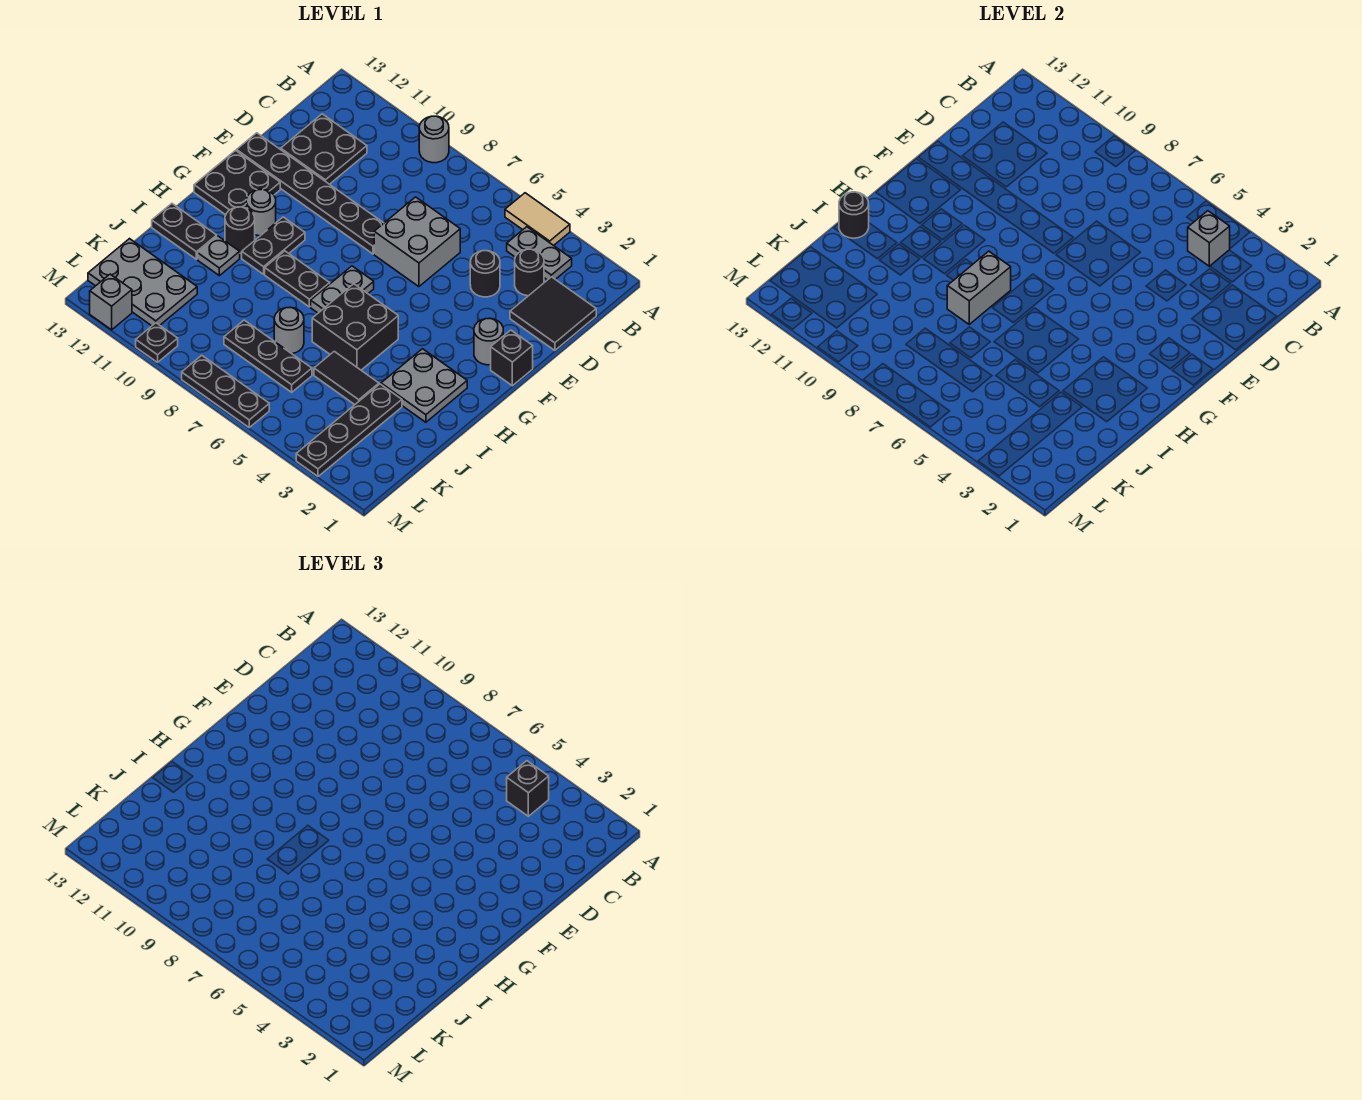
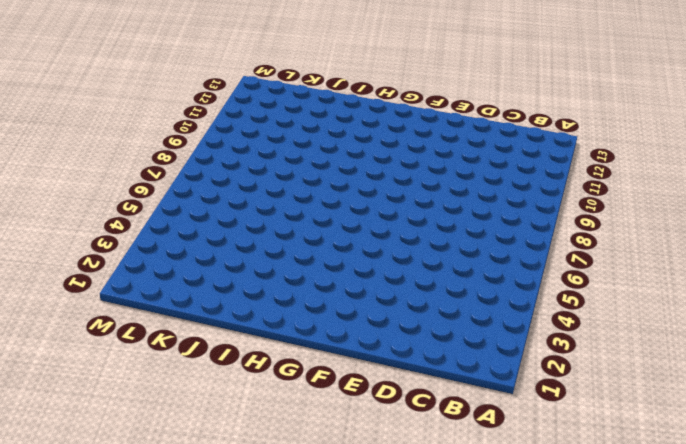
none -> tan 1x2 tile [505,193,570,245]
none -> grey 1x1 round brick [419,116,449,163]
none -> grey 1x2 plate [507,227,572,280]
none -> black 2x2 tile [510,277,596,350]

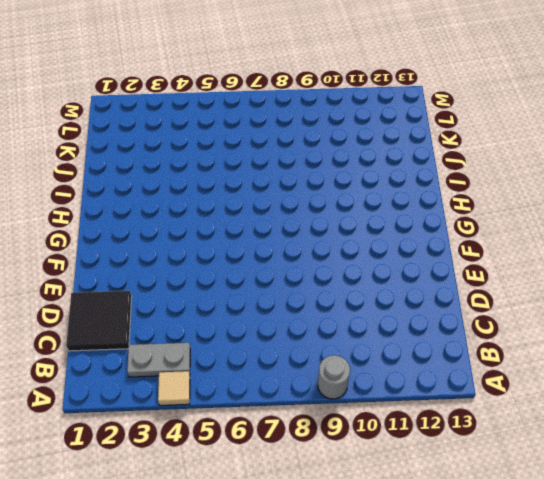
tan 1x1 tile [158,371,190,405] -> tan 1x2 tile [505,193,570,245]
none -> black 1x1 round brick [515,249,544,296]
none -> black 2x2 plate [281,114,367,184]
none -> black 1x1 round brick [470,251,500,297]
none -> grey 2x2 brick [374,197,460,287]

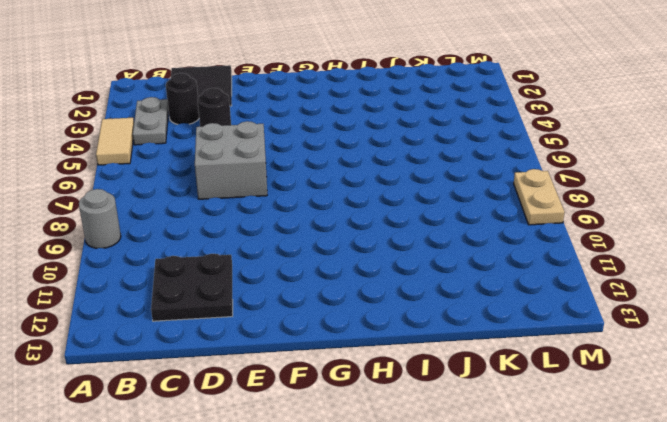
tan 1x2 plate [514,169,564,225] -> black 1x3 plate [182,355,269,427]
none -> black 1x6 plate [237,133,384,254]
none -> black 1x1 brick [491,330,533,386]
none -> grey 1x1 round brick [474,318,503,365]
none -> black 2x2 plate [194,151,280,215]

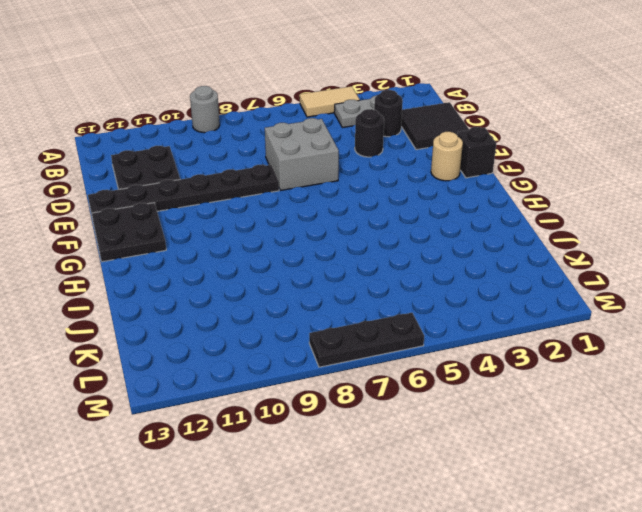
tan 1x1 round brick [431,132,463,181] -> grey 1x1 round brick [474,318,503,365]
none -> grey 1x2 plate [311,266,374,313]
none -> black 1x2 plate [242,217,305,274]
none -> grey 1x1 round brick [246,189,276,236]
none -> grey 2x2 plate [381,349,467,422]

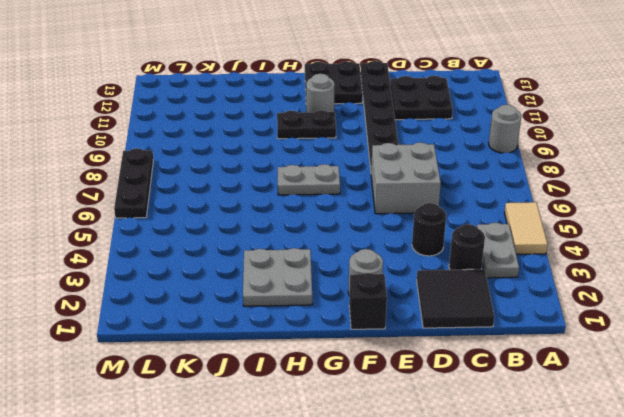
none -> black 2x2 brick [312,284,398,370]
none -> black 1x2 plate [265,251,330,307]
none -> black 1x1 round brick [225,207,255,253]
none -> grey 1x1 plate [198,236,240,276]

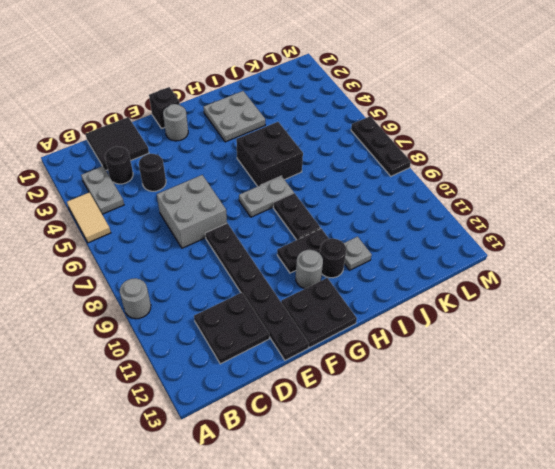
none -> black 1x2 plate [152,204,217,259]
none -> black 1x4 plate [296,384,402,476]
none -> black 1x2 tile [314,351,379,405]
none -> grey 1x1 round brick [274,307,304,354]

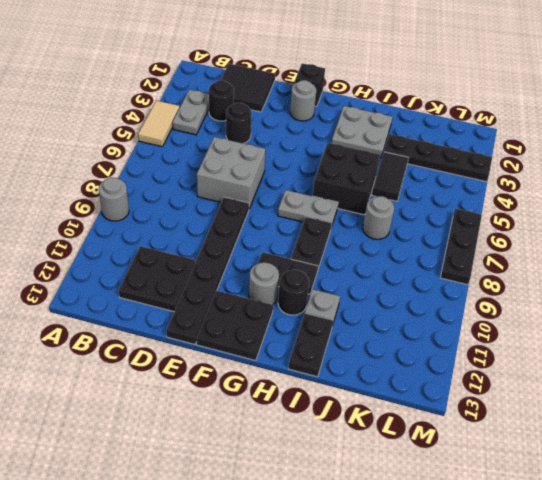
none -> black 1x3 plate [224,320,312,392]
none -> grey 2x3 plate [88,239,197,326]
none -> black 1x1 plate [136,323,178,362]
none -> grey 1x1 brick [90,274,132,330]

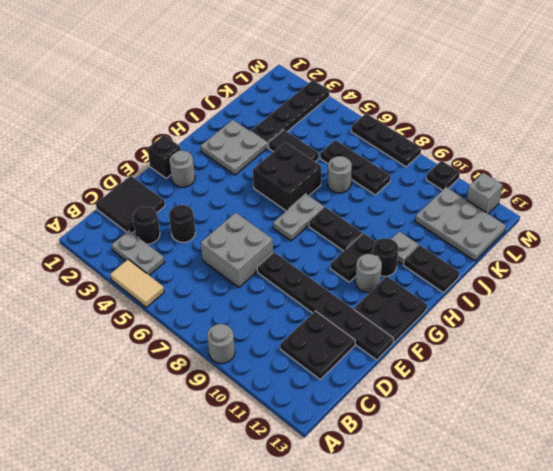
none -> grey 1x1 brick [1188,211,1230,266]
none -> grey 1x2 brick [947,251,1011,324]
none -> black 1x1 round brick [839,192,869,238]
none -> black 1x1 brick [507,761,549,816]

